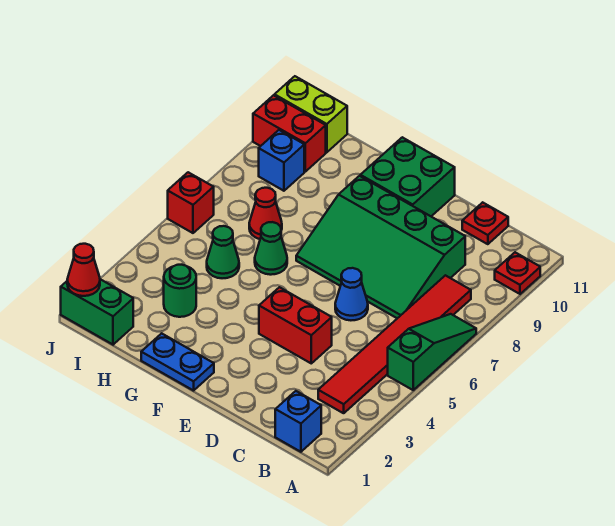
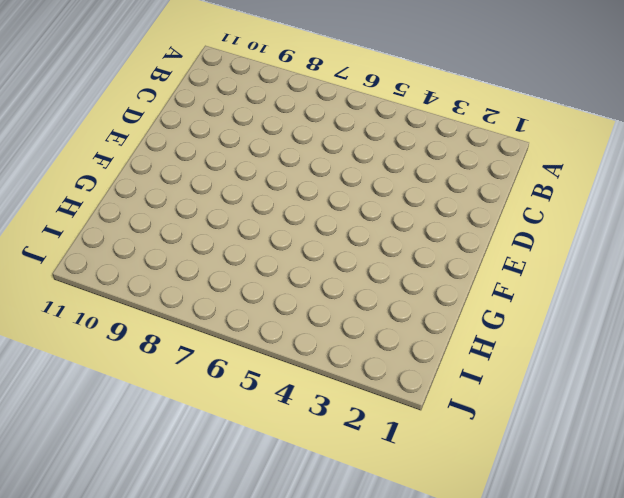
none -> green 1x3 slope [388,314,476,390]
none -> red 1x1 plate [495,252,540,294]
none -> blue 1x1 brick [275,391,321,452]

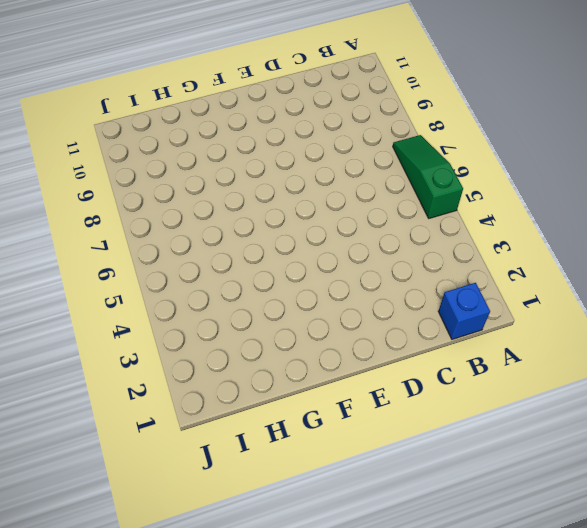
none -> red 1x1 plate [495,252,540,294]
none -> red 1x6 tile [318,275,471,413]
none -> green 3x4 slope [296,176,465,318]

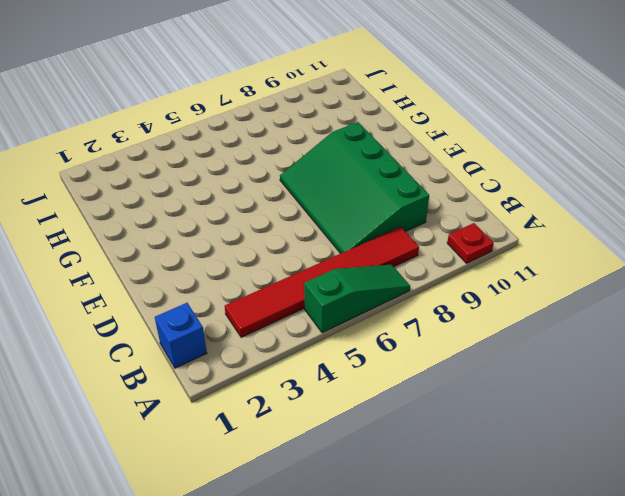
none -> red 1x1 plate [462,202,508,244]
none -> red 1x2 brick [259,287,332,363]
none -> blue 1x1 cone [335,268,368,320]

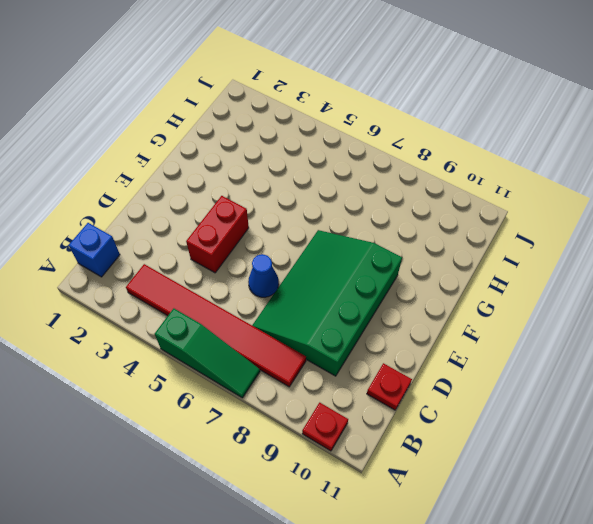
none -> green 2x2 brick [360,137,455,216]
none -> blue 1x2 plate [141,333,214,391]
none -> green 1x1 cone [255,222,287,275]

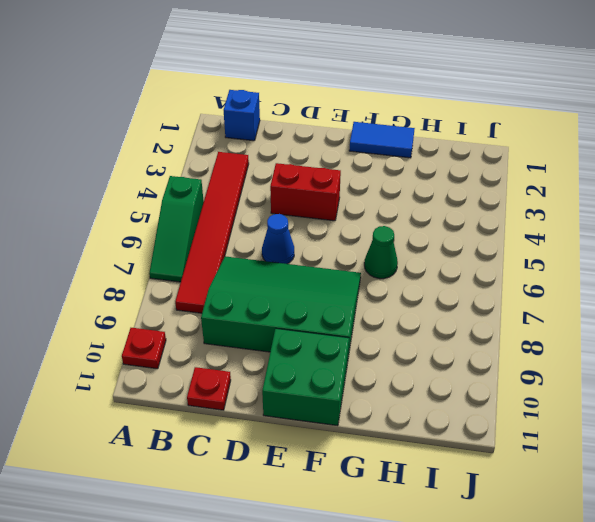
blue 1x2 tile [349,122,415,158] -> blue 1x2 plate [141,333,214,391]
none -> green 1x1 round brick [164,265,196,317]
none -> green 1x1 cone [207,226,239,278]
none -> red 1x1 cone [249,188,282,239]

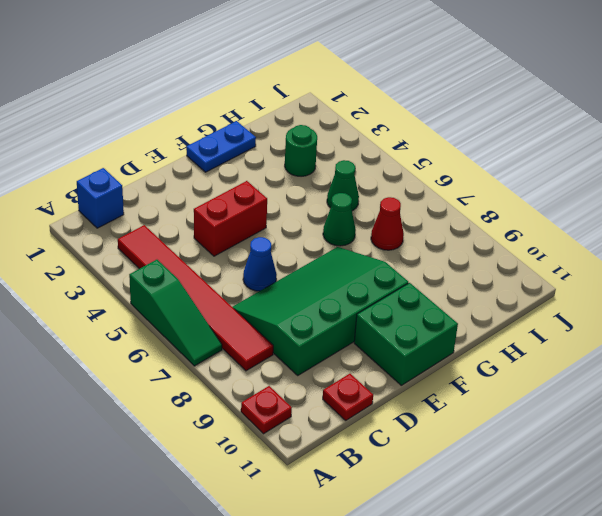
none -> green 1x2 brick [61,279,133,345]
none -> blue 1x1 brick [259,130,304,191]
none -> red 1x2 brick [253,95,326,172]

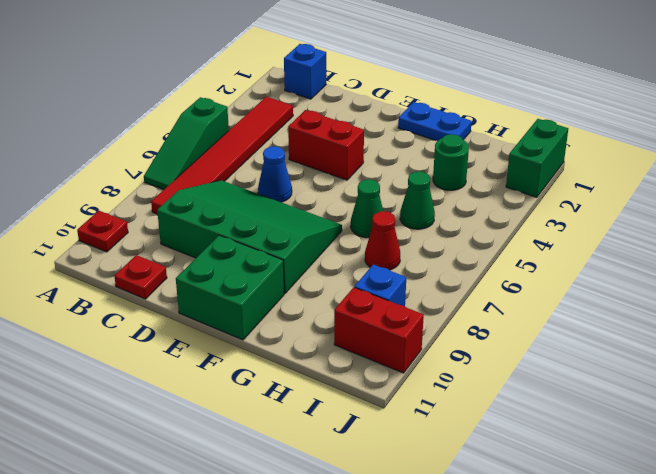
green 1x2 brick [506,119,568,197] -> green 1x2 brick turned to [61,279,133,345]
none -> lime 1x2 brick [274,76,347,152]
none -> red 1x1 brick [168,172,214,233]
none -> red 1x1 cone [67,244,100,296]

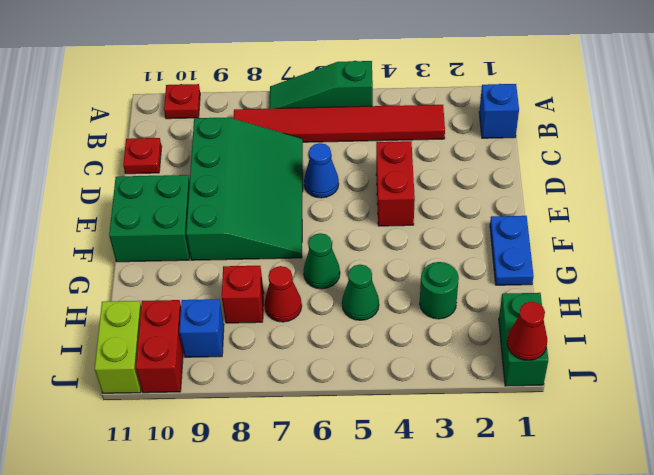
red 1x1 brick [222,266,264,323] -> red 1x1 brick moved to [168,172,214,233]

